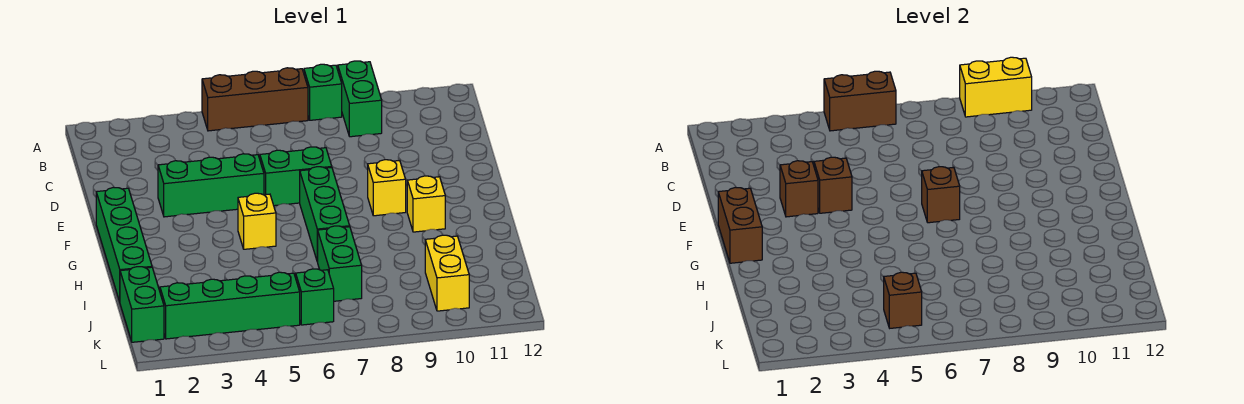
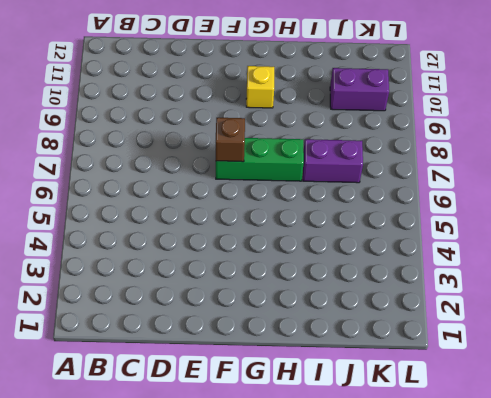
purple 1x2 brick [303,139,363,183] -> green 1x2 brick [318,226,362,301]
purple 1x2 brick [330,68,389,111] -> yellow 1x2 brick [425,235,469,311]
none -> brown 1x3 brick [202,68,308,131]
none -> green 1x1 brick [304,64,342,120]
none -> green 1x2 brick [338,61,382,137]

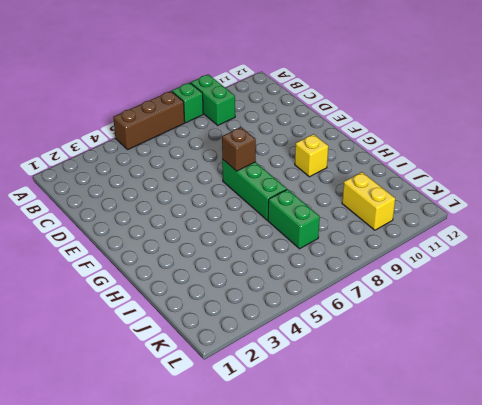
none -> green 1x3 brick [158,154,264,217]
none -> green 1x2 brick [260,147,332,206]
none -> green 1x4 brick [96,187,152,301]

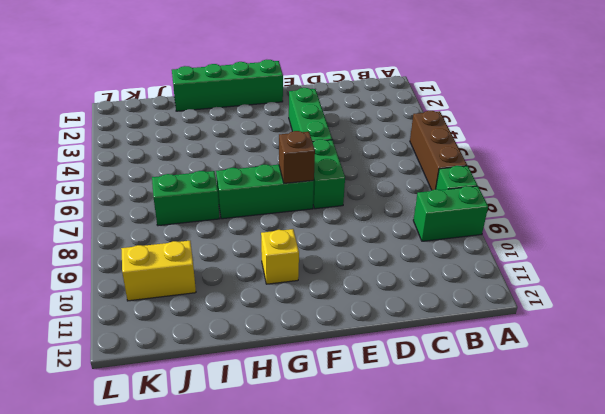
none -> yellow 1x1 brick [368,160,406,216]
none -> yellow 1x1 brick [238,193,276,249]
none -> green 1x2 brick [120,267,164,342]

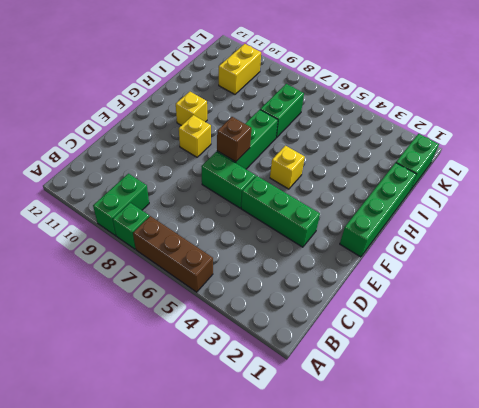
none -> green 1x4 brick [160,272,300,339]
none -> green 1x1 brick [296,269,334,325]
none -> brown 1x2 brick [824,71,896,131]

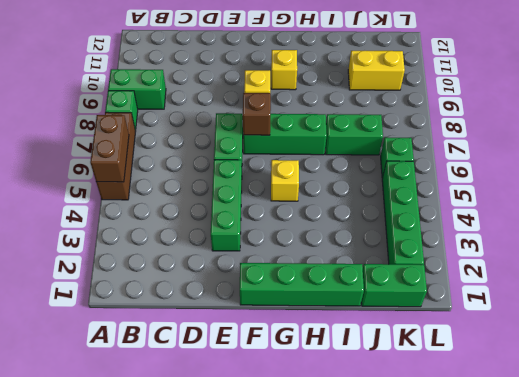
none -> yellow 1x2 brick [960,57,1032,117]
none -> brown 1x1 brick [780,161,818,217]
none -> brown 1x1 brick [814,157,852,213]

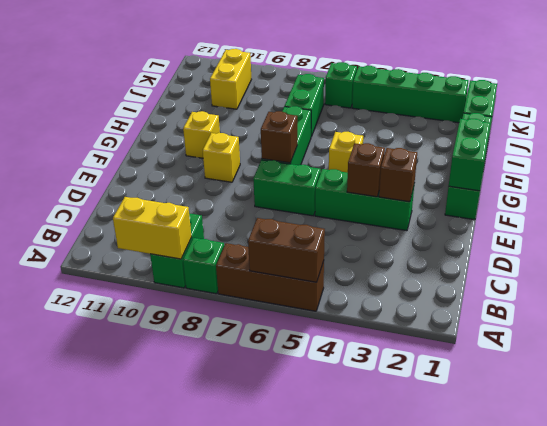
green 1x2 brick [449,119,490,191] -> brown 1x2 brick [718,187,762,263]
none -> brown 1x1 brick [884,272,922,328]

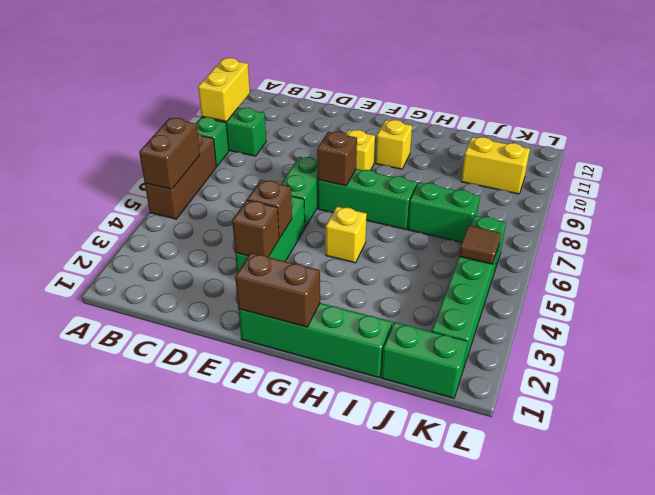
brown 1x1 tile [459,226,501,264] -> brown 1x1 brick [884,272,922,328]

